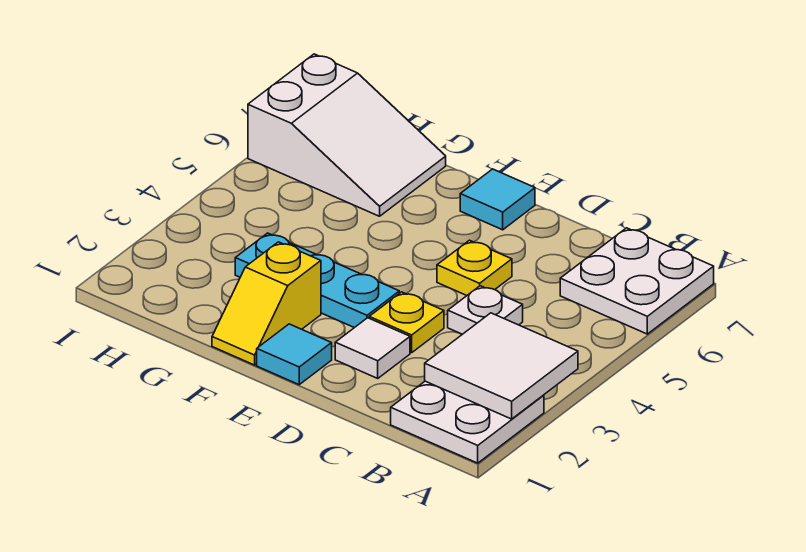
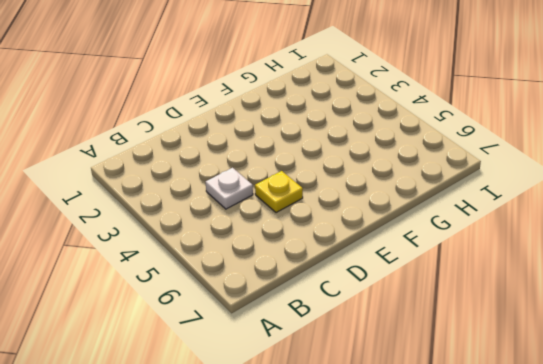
none -> white 2x2 plate [391,381,544,463]
none -> white 2x2 plate [560,228,714,334]
none -> white 1x1 tile [335,318,410,378]

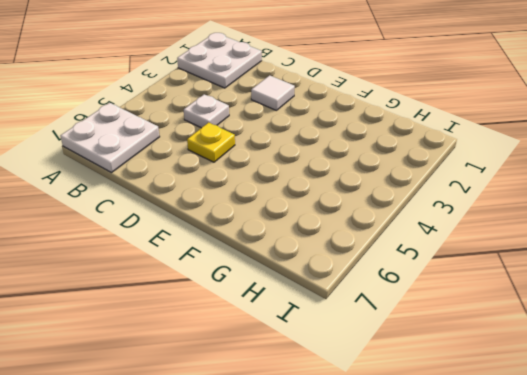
none -> yellow 1x1 plate [369,292,444,353]
none -> cyan 1x1 tile [257,324,332,385]
none -> cyan 1x3 plate [235,233,399,328]

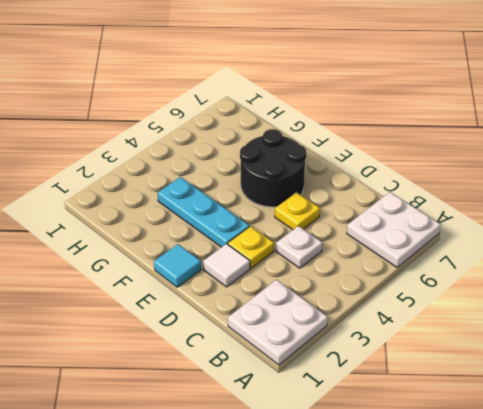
black 2x2 round brick [240,129,306,207] -> none
none -> cyan 1x1 tile [460,169,535,230]
none -> yellow 1x2 slope [212,242,321,365]
none -> white 2x3 slope [248,54,446,216]

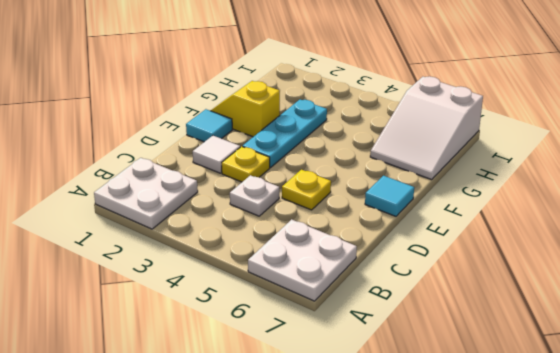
none -> white 2x2 tile [425,313,578,419]

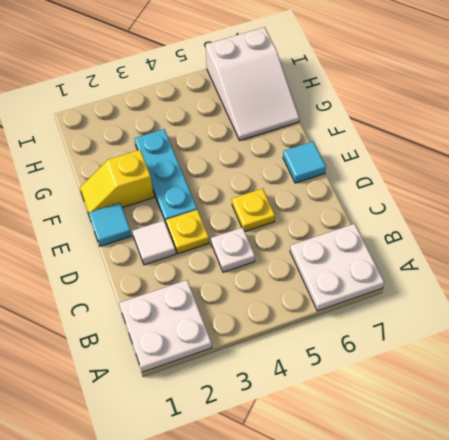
none -> white 2x2 tile [425,313,578,419]

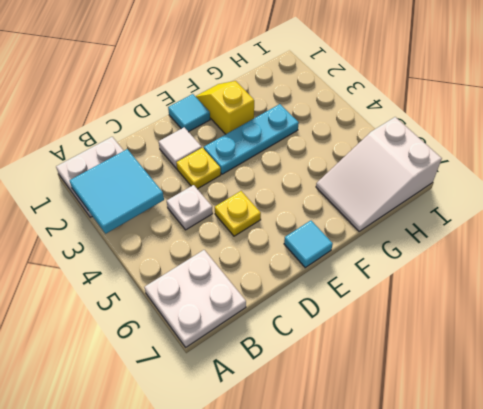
cyan 2x2 tile [69,149,164,234] -> white 2x2 tile [425,313,578,419]

